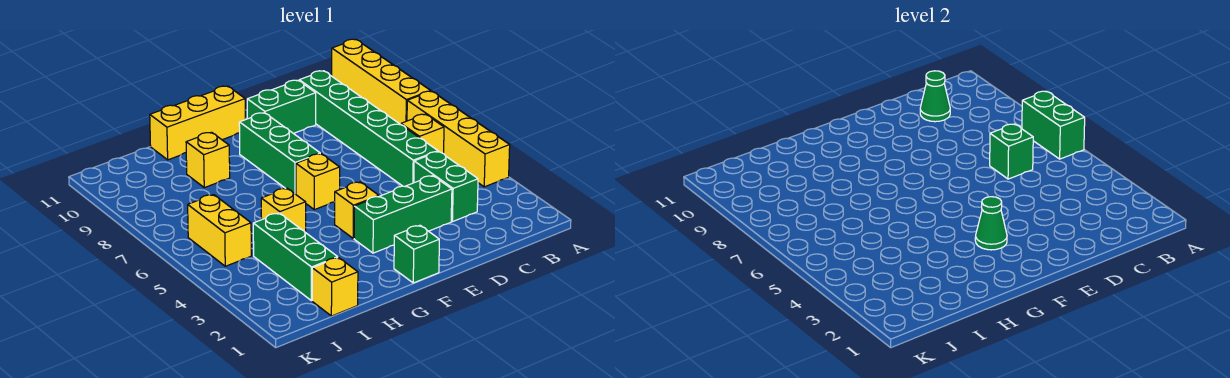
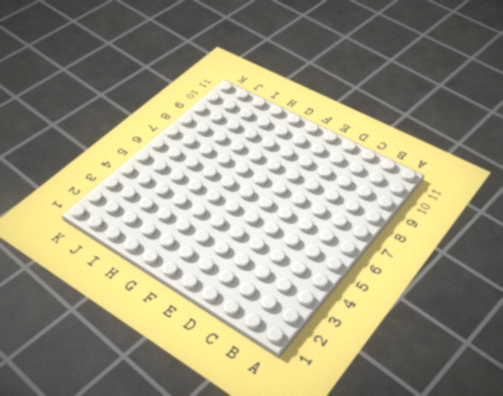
none -> yellow 1x4 brick [407,91,510,187]
none -> yellow 1x4 brick [332,39,431,125]
none -> yellow 1x1 brick [401,114,444,154]

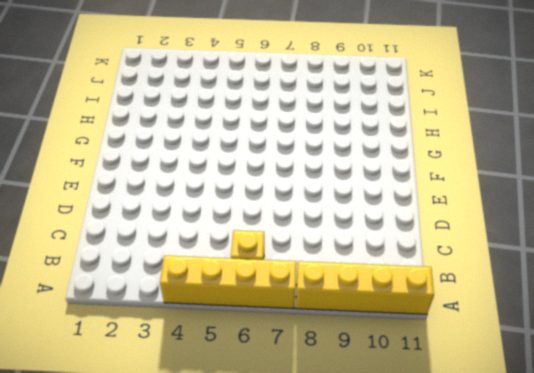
none -> green 1x2 brick [414,152,478,222]
none -> green 1x6 brick [299,71,438,186]
none -> green 1x3 brick [354,176,452,253]

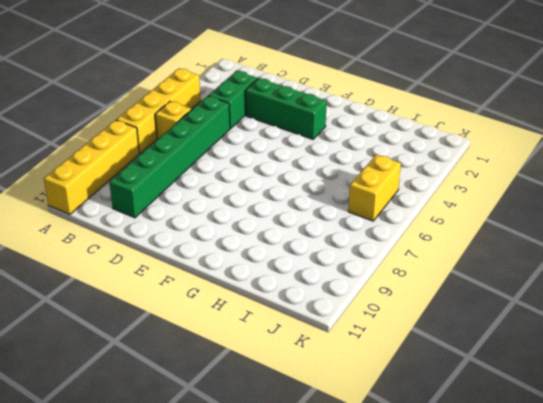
none -> green 1x2 brick [247,80,316,133]
none -> green 1x1 brick [394,225,439,283]
none -> yellow 1x1 brick [335,182,379,238]

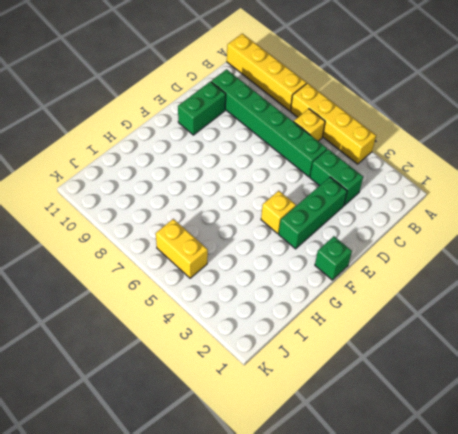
none -> yellow 1x1 brick [296,154,340,210]
none -> green 1x3 brick [239,113,320,194]
none -> yellow 1x3 brick [150,86,245,160]

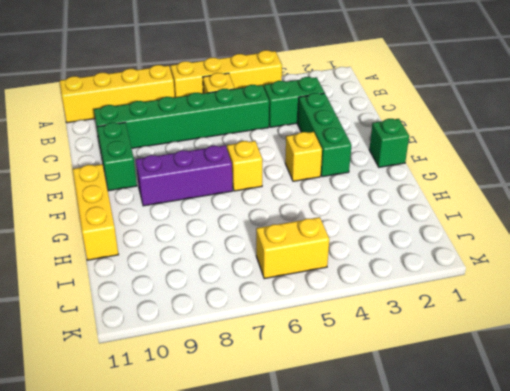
purple 1x3 brick [136,145,233,206] -> green 1x3 brick [239,113,320,194]
none -> yellow 1x1 brick [261,188,306,232]
none -> yellow 1x1 brick [186,132,230,188]
none -> yellow 1x1 brick [312,258,358,316]

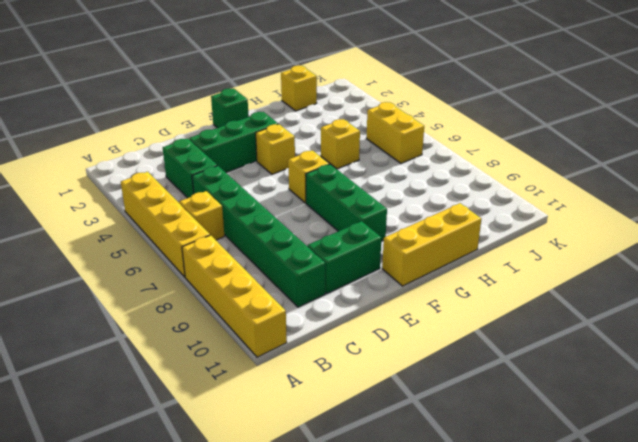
none -> yellow 1x1 brick [186,132,230,188]
none -> green 1x3 brick [253,213,338,301]
none -> green 1x2 brick [1022,91,1085,159]

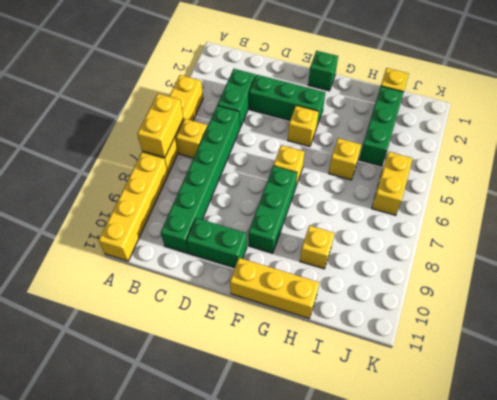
yellow 1x2 brick [137,94,183,158] -> green 1x2 brick [1022,91,1085,159]
none -> green 1x1 brick [990,124,1033,179]
none -> green 1x1 cone [920,71,950,122]
none -> green 1x1 cone [975,197,1007,250]

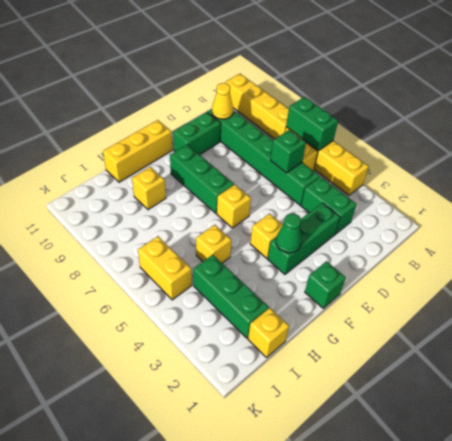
yellow 1x1 cone [212,83,233,119] -> green 1x1 cone [920,71,950,122]

